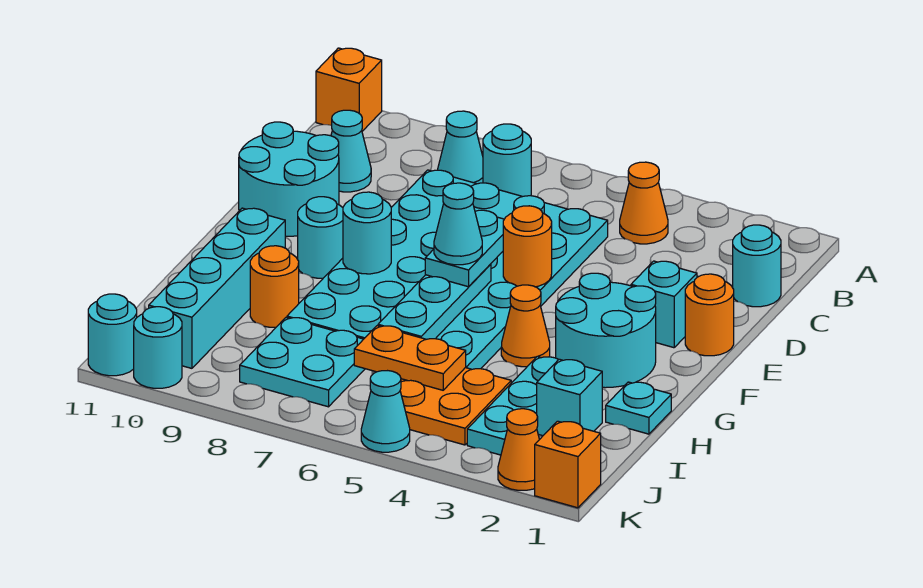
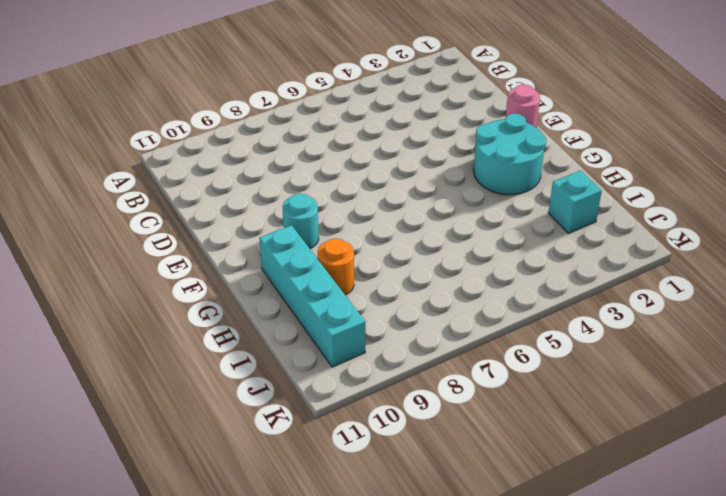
pink 1x1 round brick [506,85,540,127] -> orange 1x1 round brick [685,274,734,356]
none -> orange 1x1 brick [316,48,382,131]
none -> orange 1x1 cone [620,162,668,244]
none -> cyan 1x1 round brick [483,124,531,197]
none -> cyan 1x1 cone [438,111,483,184]

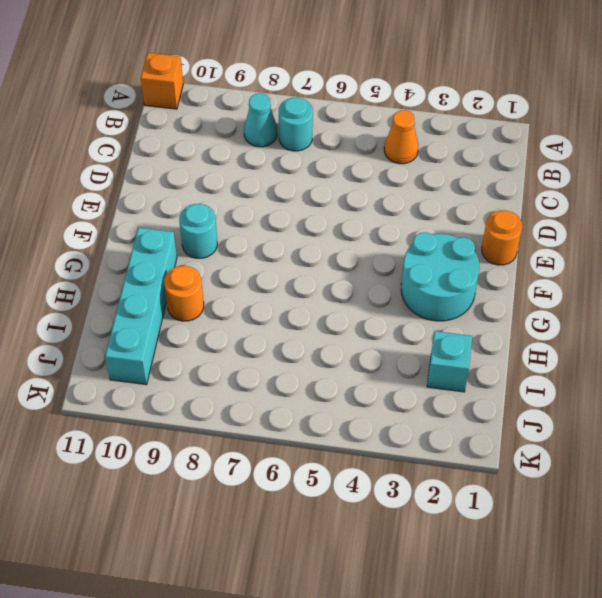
none -> cyan 1x1 round brick [733,225,781,307]
none -> cyan 4x6 plate [287,170,608,369]
none -> cyan 1x1 cone [331,110,371,192]
none -> cyan 2x2 round brick [239,122,339,236]

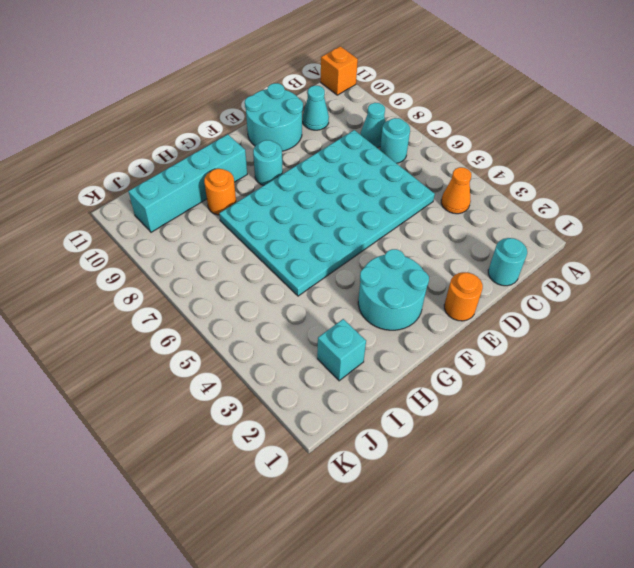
none -> cyan 1x1 brick [631,261,697,348]
none -> orange 1x1 cone [501,285,550,367]
none -> cyan 1x1 plate [606,382,671,434]
none -> cyan 1x3 plate [467,356,559,455]

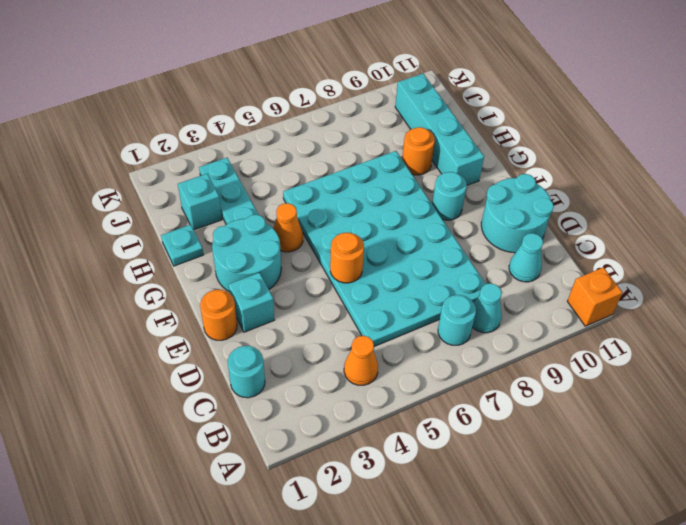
none -> orange 2x2 plate [400,368,511,445]
none -> cyan 2x2 plate [240,317,365,407]
none -> orange 1x1 brick [535,421,601,508]
none -> orange 1x1 cone [498,409,539,490]

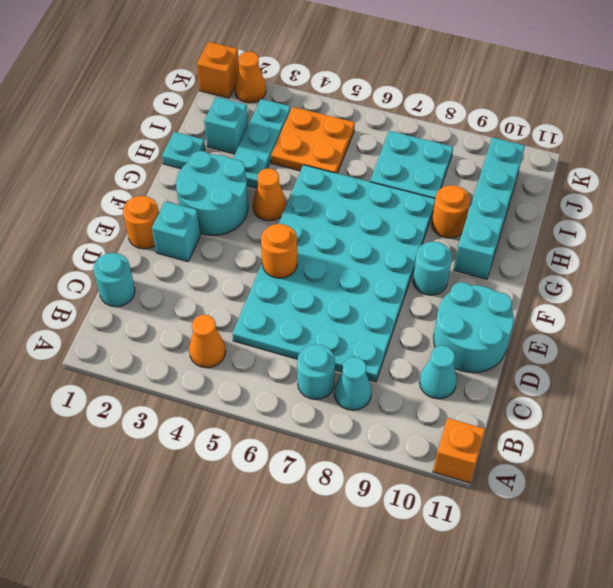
none -> cyan 1x1 cone [361,371,410,452]
none -> cyan 1x1 round brick [134,307,182,388]
none -> cyan 1x1 round brick [88,294,137,376]
none -> cyan 1x3 plate [378,264,491,339]

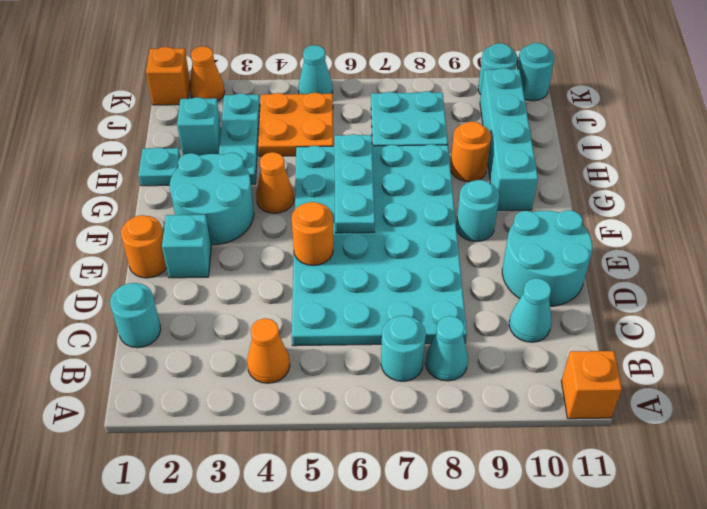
none -> cyan 1x1 round brick [343,192,391,274]
none -> orange 1x2 plate [354,326,466,390]
none -> cyan 1x2 plate [425,210,504,287]
none -> cyan 1x1 cone [434,183,482,265]

